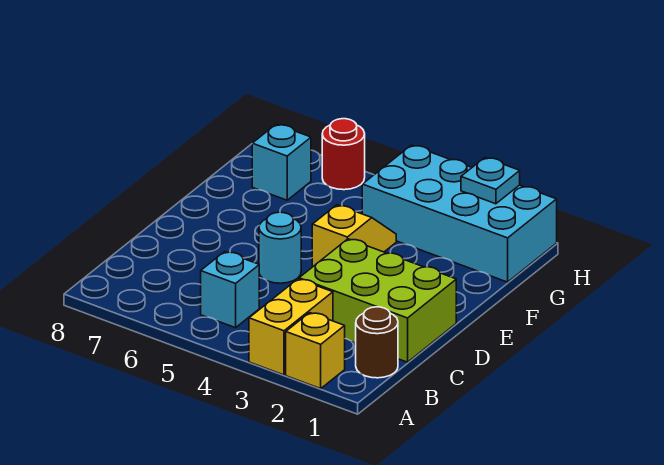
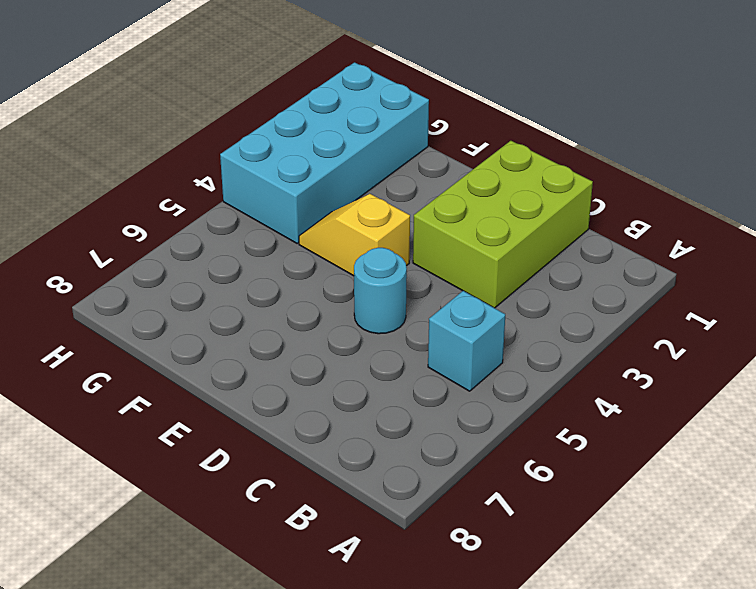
none -> yellow 1x1 brick [286,313,345,389]
none -> yellow 1x2 brick [249,279,333,375]

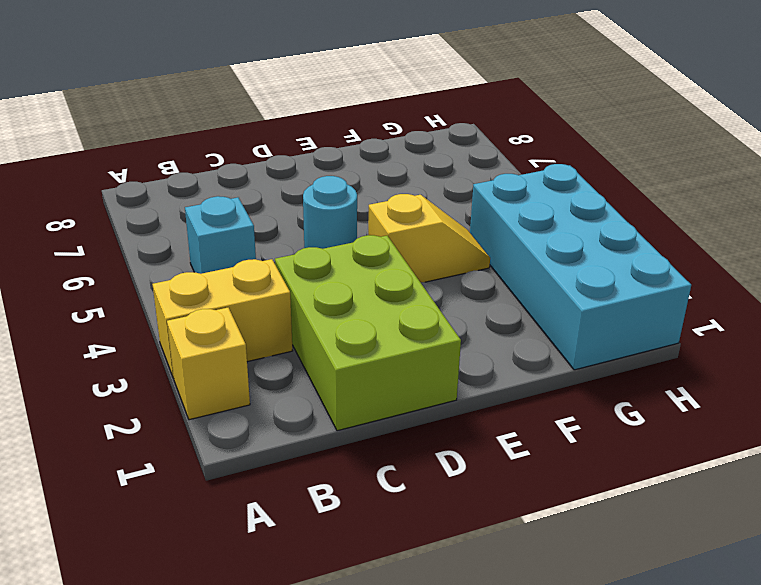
none -> brown 1x1 round brick [356,307,398,378]
none -> cyan 1x1 brick [252,124,311,200]

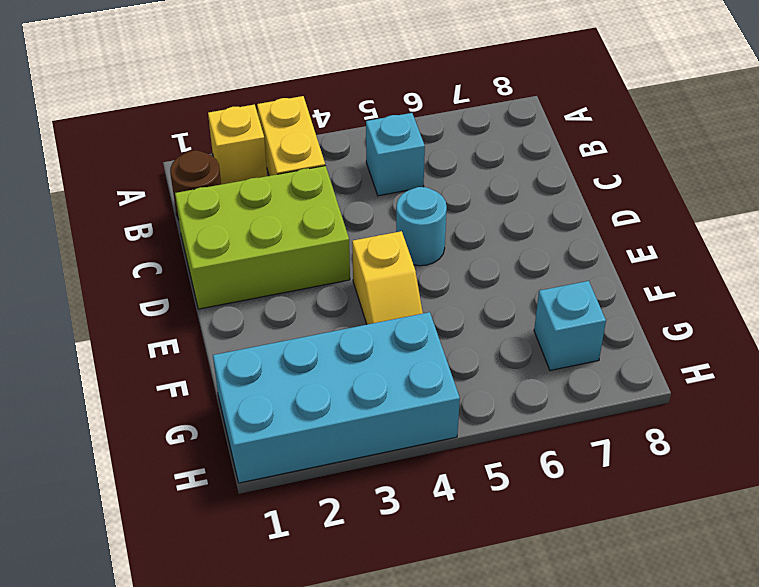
none -> red 1x1 round brick [322,119,365,190]
none -> cyan 1x1 plate [461,158,520,204]

